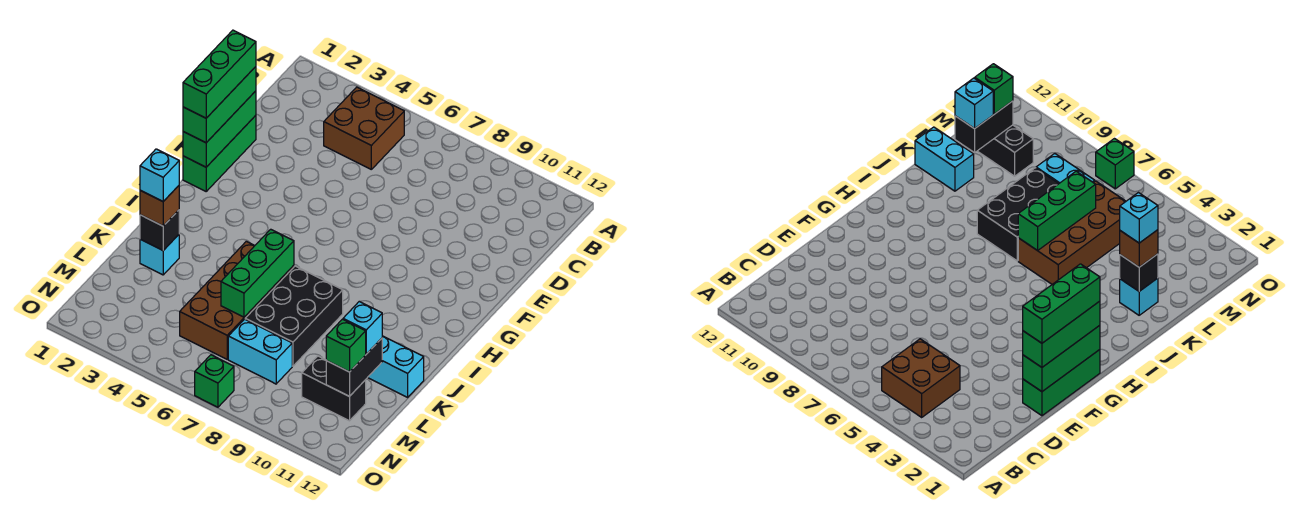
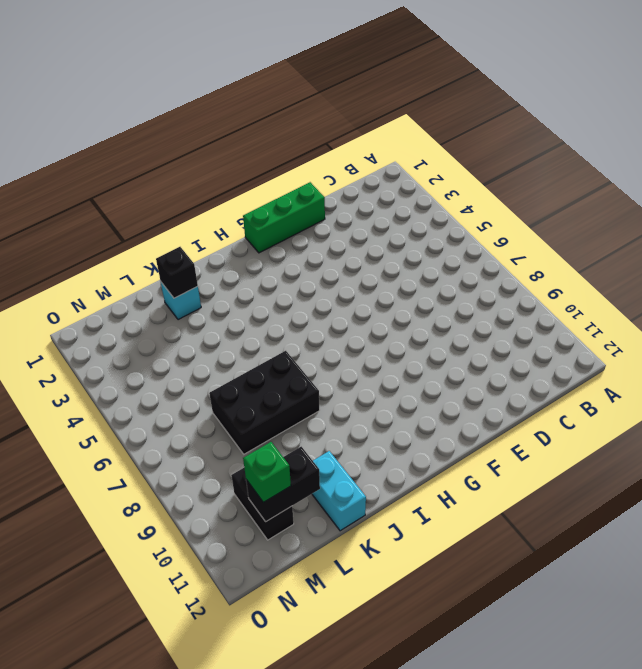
none -> brown 2x2 brick [324,87,404,169]
none -> brown 2x4 brick [180,241,294,359]
none -> cyan 1x2 brick [228,319,292,384]

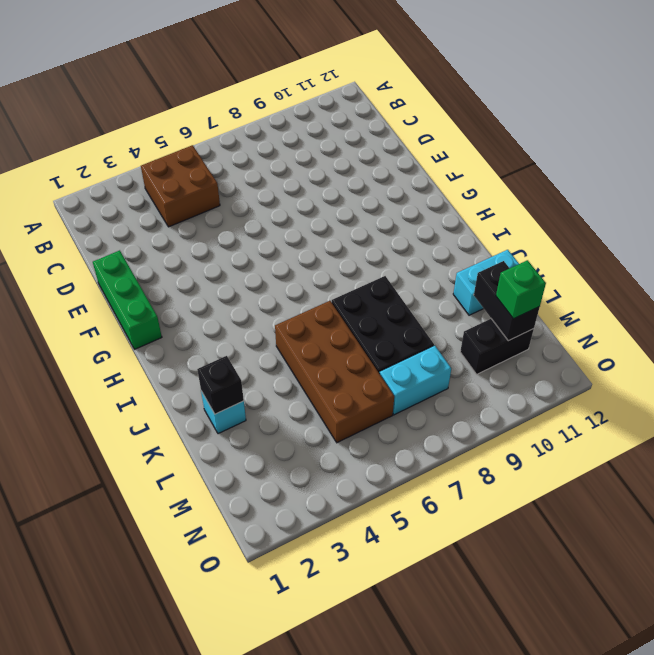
none -> green 1x1 brick [195,355,234,407]
none -> green 1x3 brick [183,91,256,167]
none -> green 1x3 brick [221,229,294,317]

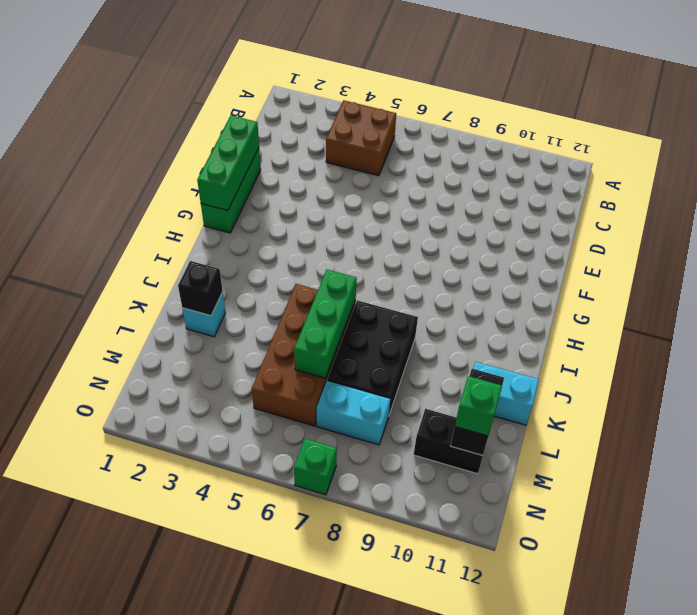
none -> green 1x3 brick [183,67,256,143]
none -> brown 1x1 brick [140,186,179,226]
none -> cyan 1x1 brick [343,302,382,354]

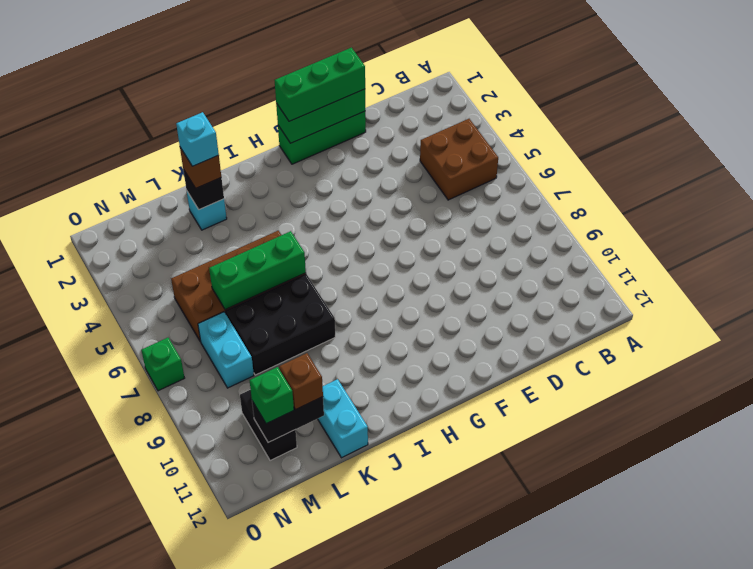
brown 1x1 brick [279,353,323,409] -> cyan 1x1 brick [343,302,382,354]
none -> green 1x3 brick [183,30,256,118]

